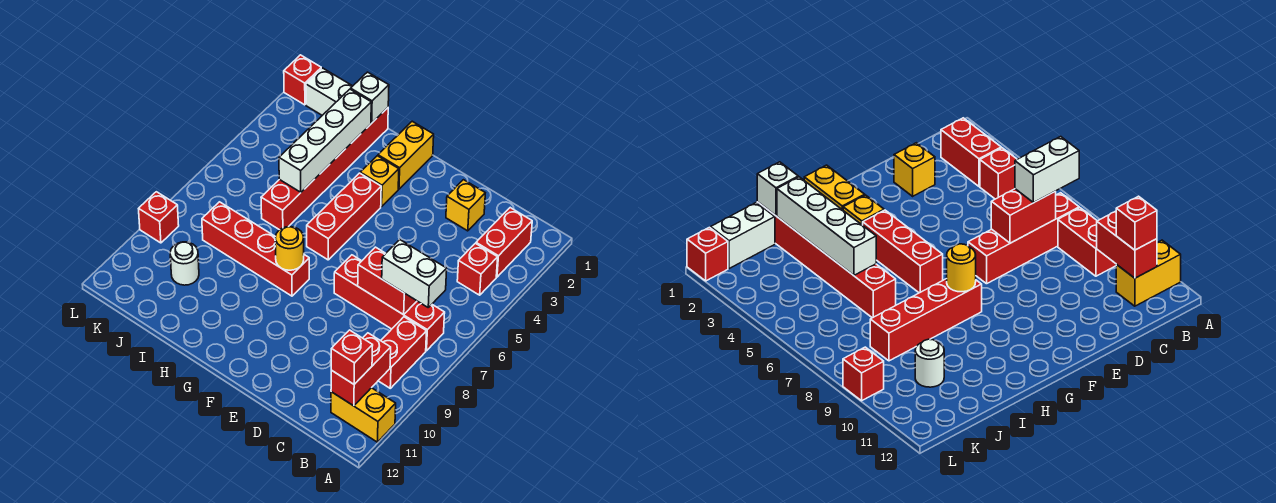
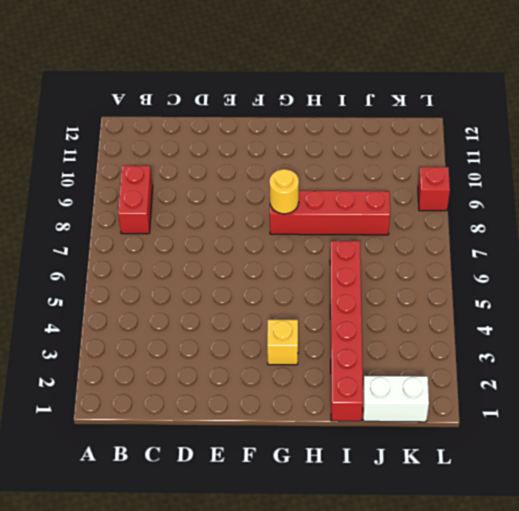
none -> yellow 1x2 brick [331,388,396,442]
none -> red 1x2 brick [476,208,532,277]
none -> red 1x1 brick [457,243,498,295]

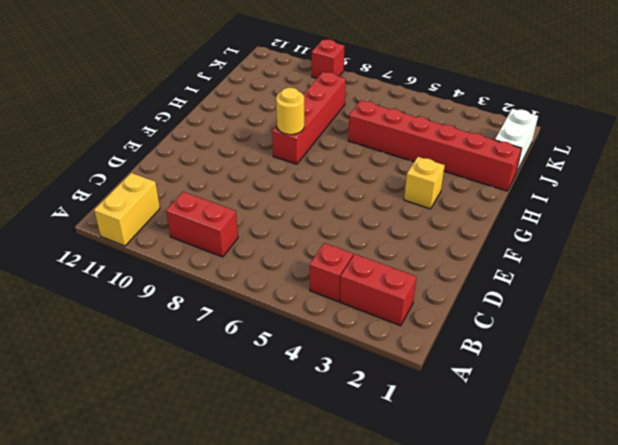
none -> red 1x4 brick [334,255,445,351]
none -> yellow 1x1 brick [446,180,485,231]
none -> yellow 1x2 brick [378,121,434,189]

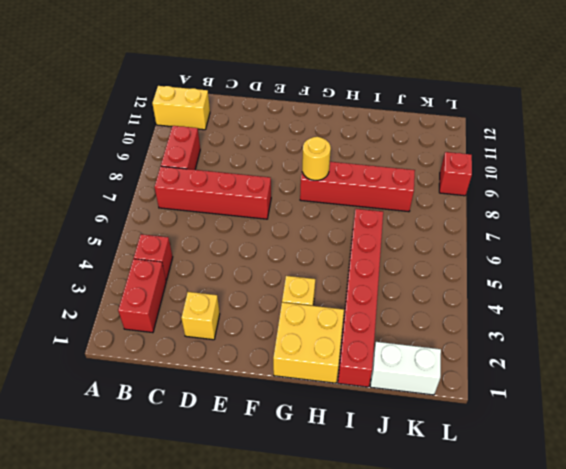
yellow 2x2 brick [273,302,344,383] -> yellow 1x2 brick [378,121,434,189]
none -> red 1x3 brick [307,173,381,260]
none -> white 1x1 round brick [170,242,199,285]
none -> red 1x1 brick [284,55,321,105]

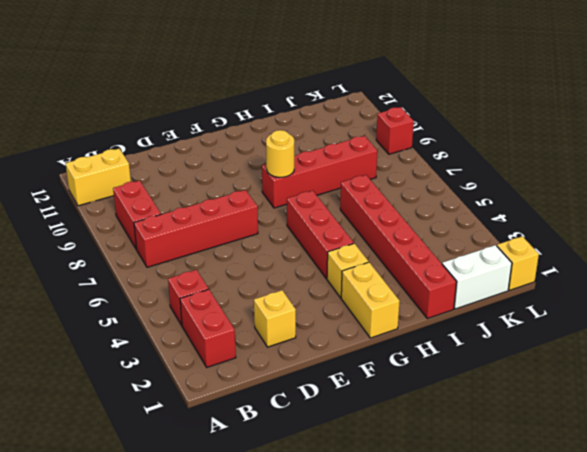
yellow 1x1 brick [497,236,539,290] -> red 1x1 brick [284,55,321,105]
none -> white 1x1 round brick [170,242,199,285]
none -> red 1x2 brick [331,333,391,406]
none -> red 1x2 brick [358,247,417,315]

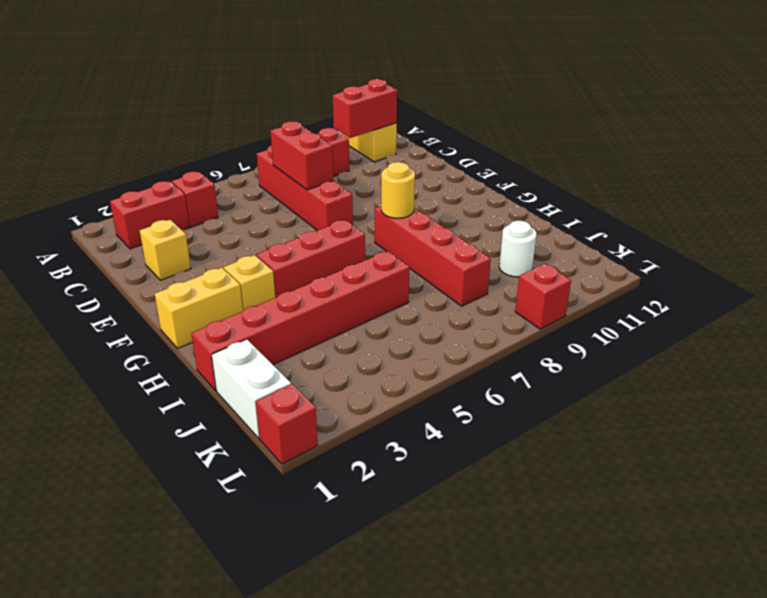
none -> white 1x1 brick [351,72,389,123]
none -> white 1x4 brick [279,89,371,192]
none -> white 1x2 brick [382,240,447,307]

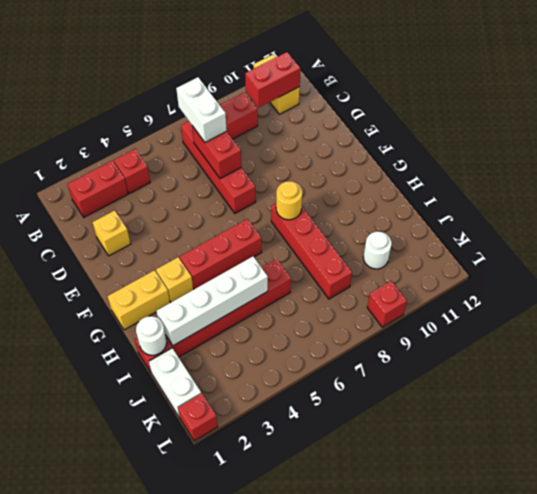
white 1x1 round brick [136,316,167,355] -> white 1x1 brick [351,72,389,123]
none -> red 1x1 brick [331,330,373,384]

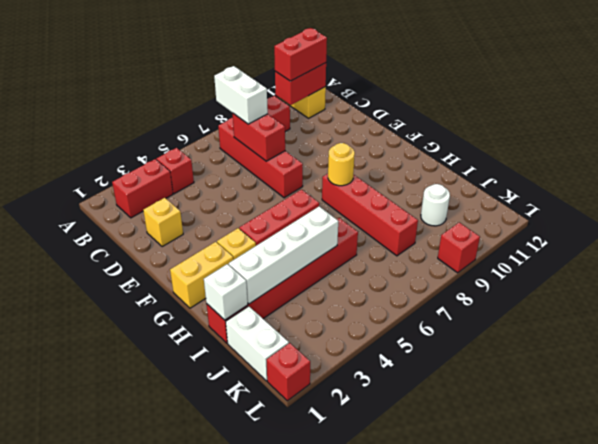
red 1x2 brick [274,28,327,81] -> red 1x1 brick [331,330,373,384]

